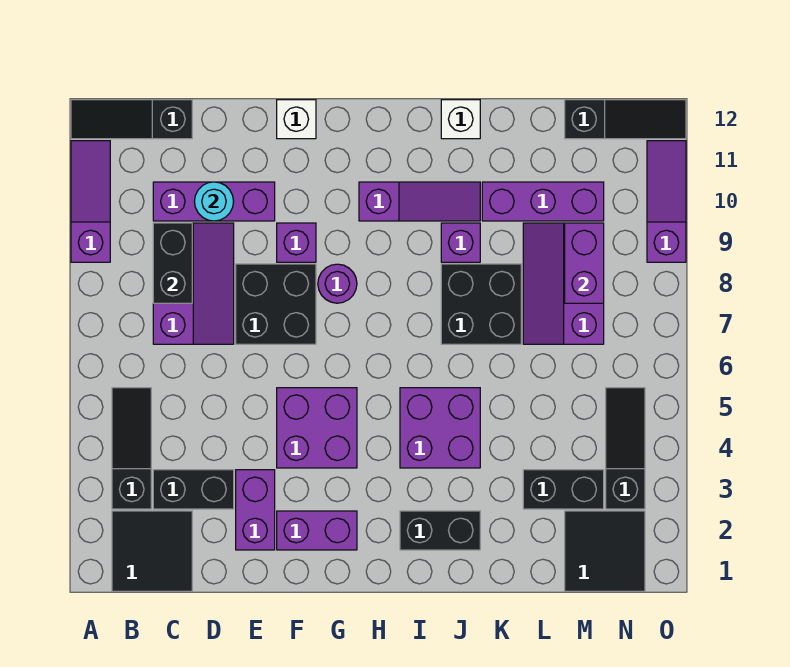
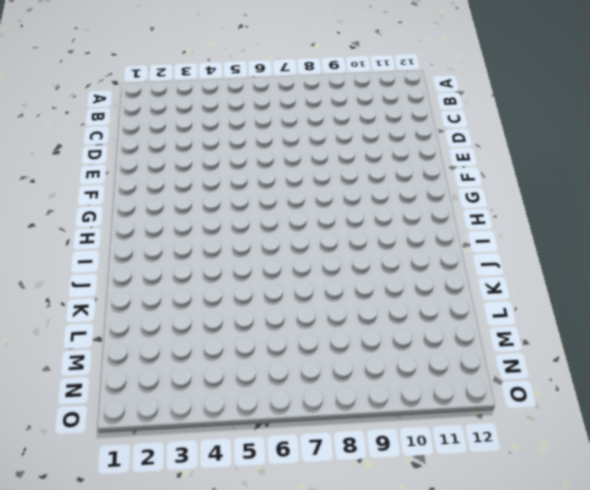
none -> purple 1x3 slope [71,141,110,262]
none -> black 1x3 slope [71,100,192,139]
none -> black 2x2 tile [112,511,192,591]
none -> black 1x3 slope [112,388,151,509]

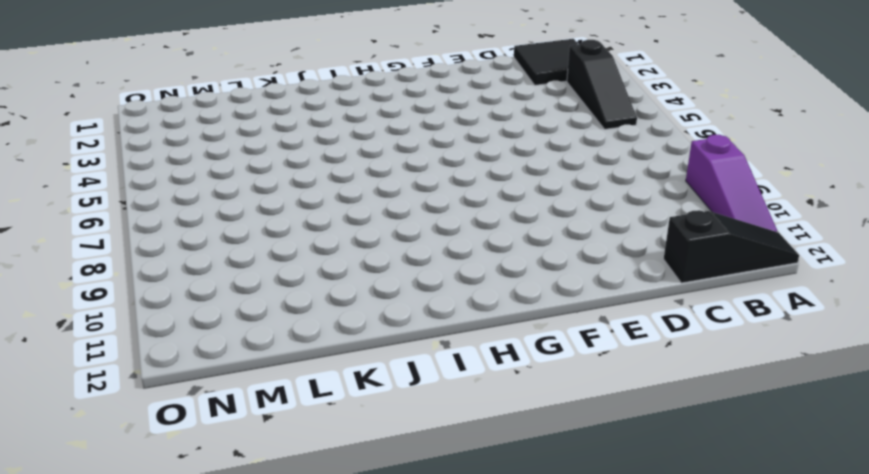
none -> black 1x2 brick [153,470,234,509]
none -> purple 2x3 slope [153,223,234,344]
none -> purple 1x3 brick [153,182,275,221]
none -> purple 1x2 brick [236,470,275,550]

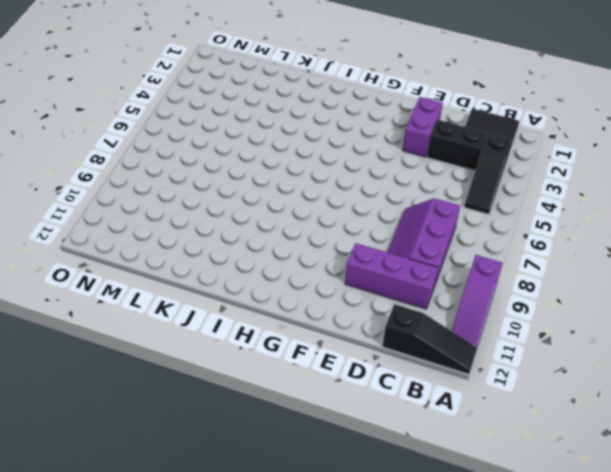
none -> black 2x2 brick [236,264,316,344]
none -> purple 1x2 brick [277,511,357,550]
none -> purple 2x2 brick [277,388,357,468]
none -> purple 1x1 brick [277,223,316,262]

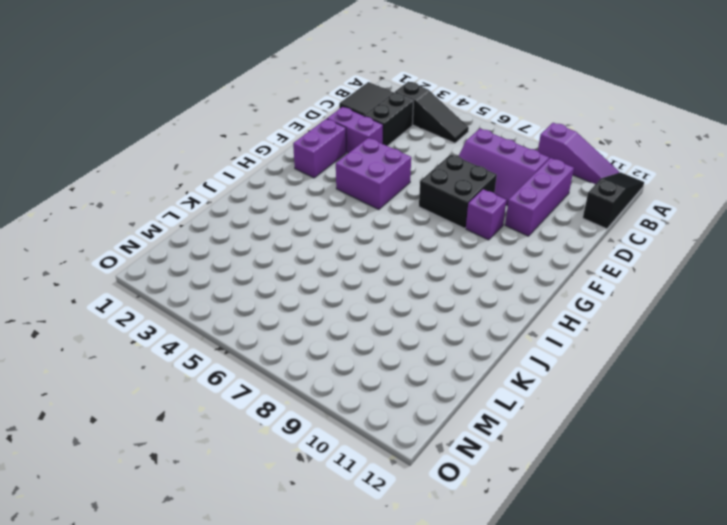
none -> white 1x1 brick [277,100,316,139]
none -> purple 1x1 round brick [318,264,357,303]
none -> purple 1x3 slope [359,182,480,221]
none -> black 1x2 brick [400,511,480,550]

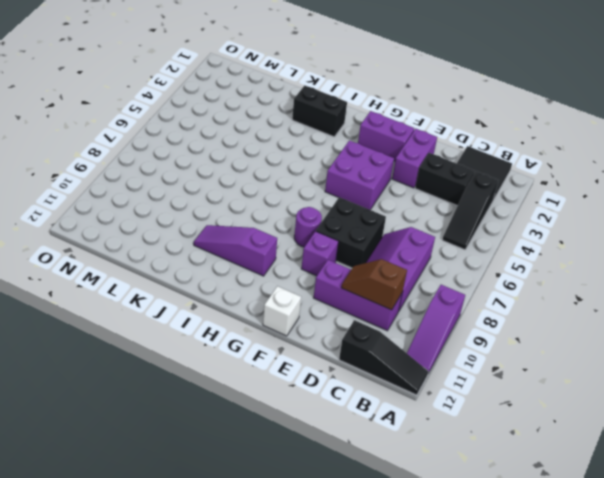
brown 1x2 slope [341,259,407,310] -> cyan 1x1 round brick [194,182,234,221]
none -> purple 2x2 brick [400,388,480,468]
none -> black 2x2 brick [441,264,521,344]
none -> purple 1x1 brick [441,223,480,262]
none -> white 1x1 brick [441,100,480,139]

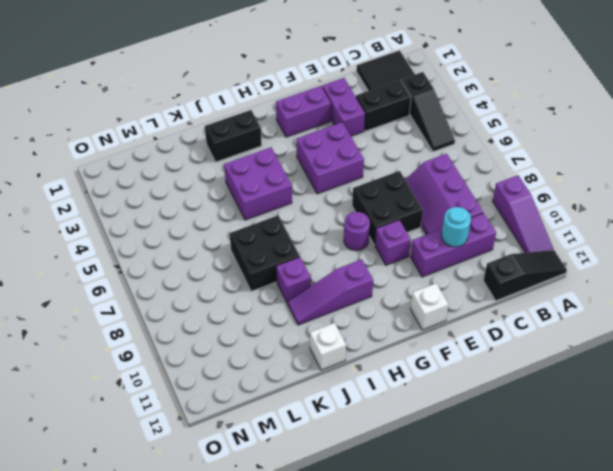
none -> purple 1x3 brick [482,182,604,221]
none -> black 1x2 brick [523,470,604,509]
none -> purple 2x3 slope [523,223,604,344]
none -> black 2x2 tile [565,511,645,591]

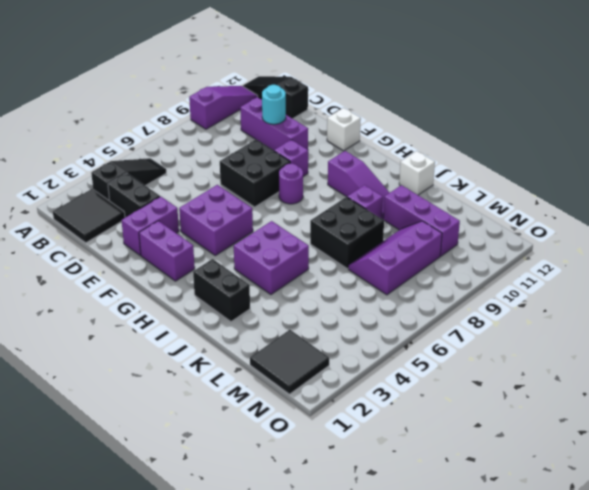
none -> purple 2x3 slope [153,223,234,344]
none -> black 1x2 brick [523,470,604,509]
none -> black 1x3 slope [565,100,686,139]
none -> black 1x3 slope [606,388,645,509]

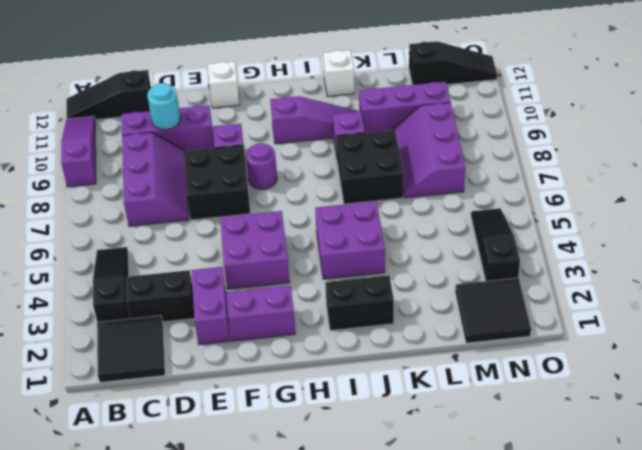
none -> black 1x2 brick [523,470,604,509]
none -> purple 1x3 slope [647,141,686,262]
none -> black 1x2 brick [153,223,192,303]
none -> purple 1x2 brick [565,223,604,303]

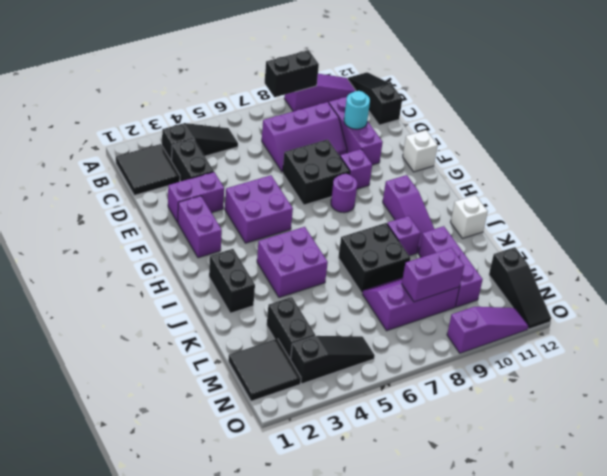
black 1x2 brick [265,50,319,97] -> black 1x2 brick moved to [153,223,192,303]

